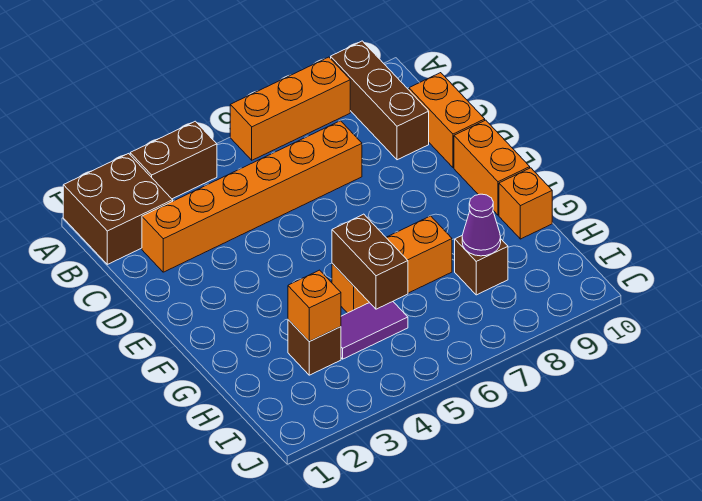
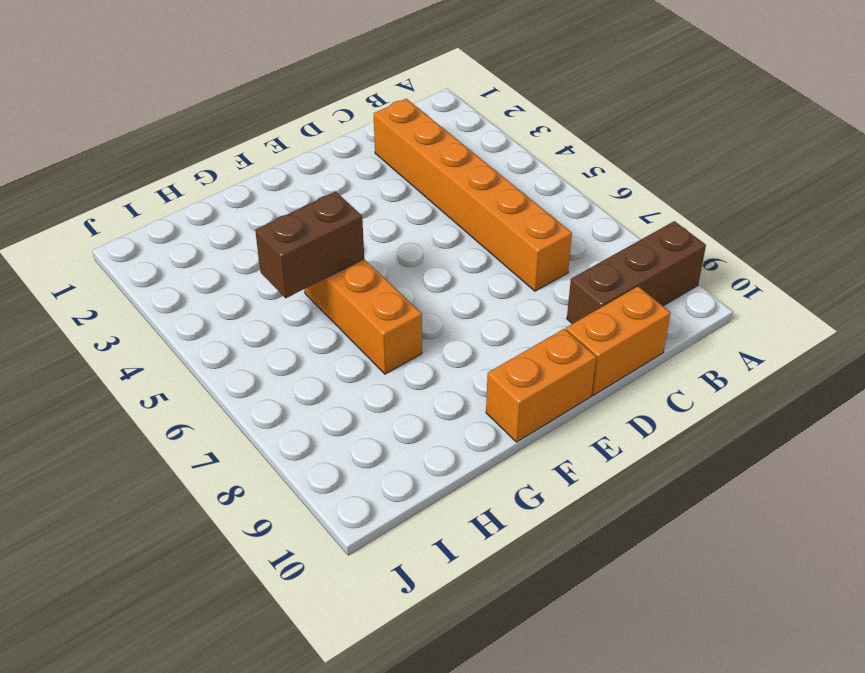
none -> brown 2x2 brick [63,154,173,264]
none -> brown 1x2 brick [130,121,217,199]
none -> orange 1x3 brick [230,57,350,160]

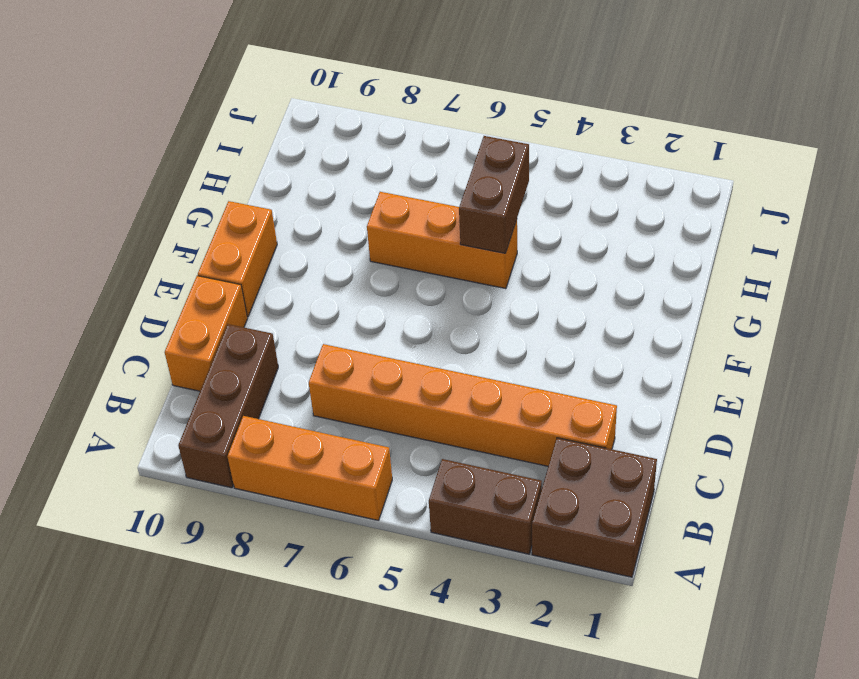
none -> orange 1x1 brick [499,168,552,239]
none -> brown 1x1 brick [288,320,341,375]
none -> purple 1x2 tile [341,302,408,359]

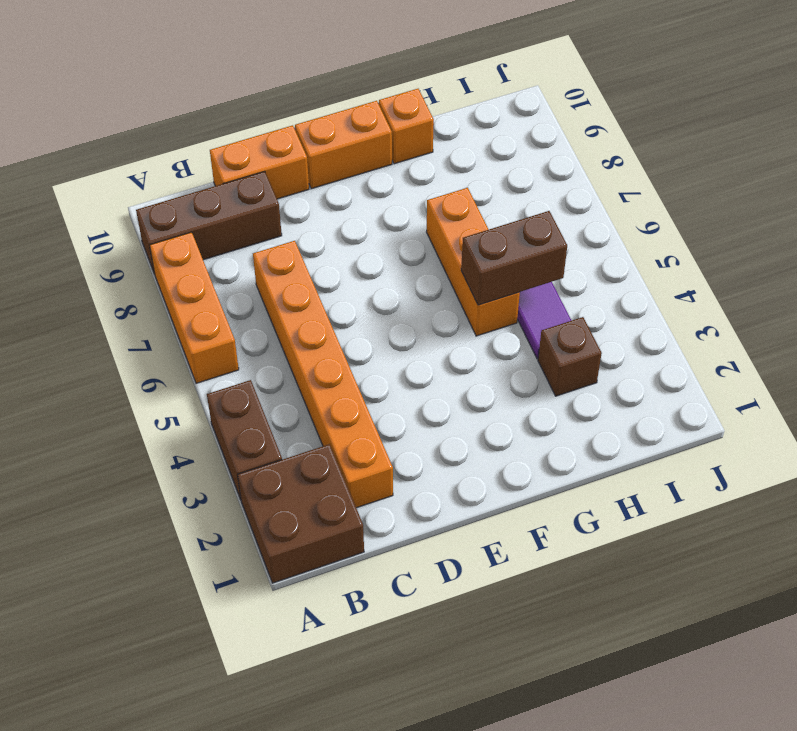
none -> brown 1x1 brick [455,236,508,295]
none -> orange 1x1 brick [288,270,341,341]
none -> purple 1x1 cone [462,194,501,256]

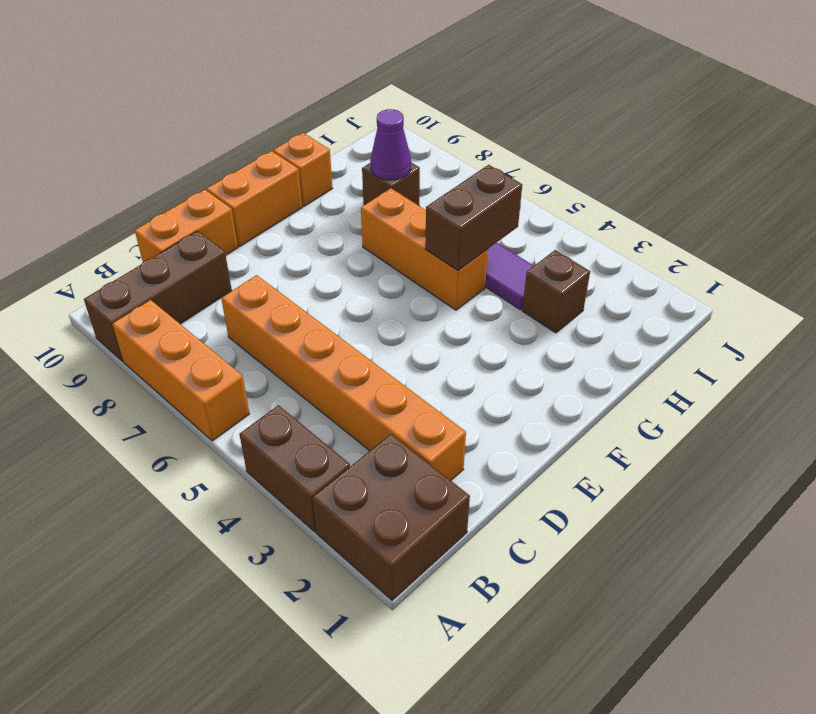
none -> orange 1x1 brick [288,270,341,341]

